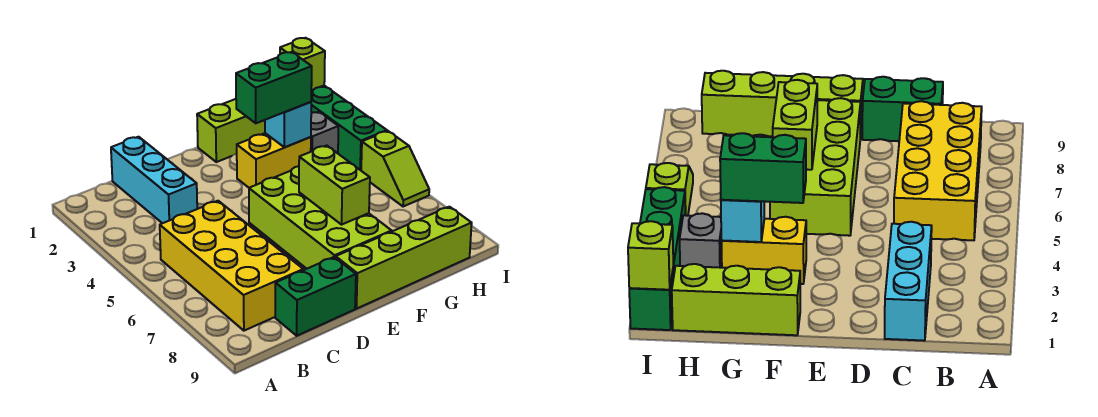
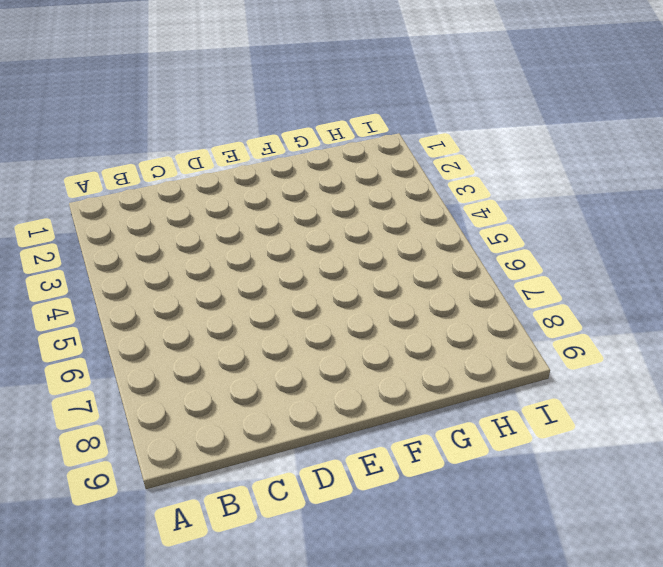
none -> yellow 2x4 brick [160,201,303,331]
none -> cyan 1x3 brick [111,137,197,223]
none -> green 1x2 brick [275,257,356,336]

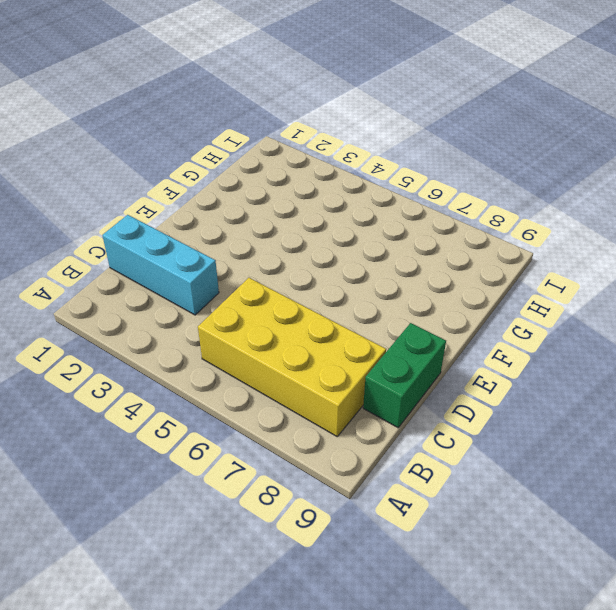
none -> lime 2x4 brick [249,166,392,269]
none -> lime 1x4 brick [336,207,472,309]
none -> lime 1x3 brick [197,99,265,162]

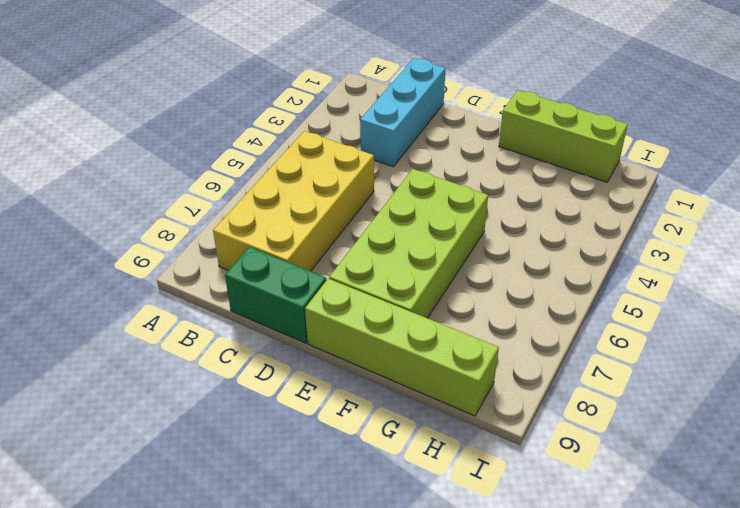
none -> yellow 1x2 brick [237,133,311,188]
none -> grey 1x1 brick [311,112,339,153]
none -> green 1x4 brick [311,86,387,170]

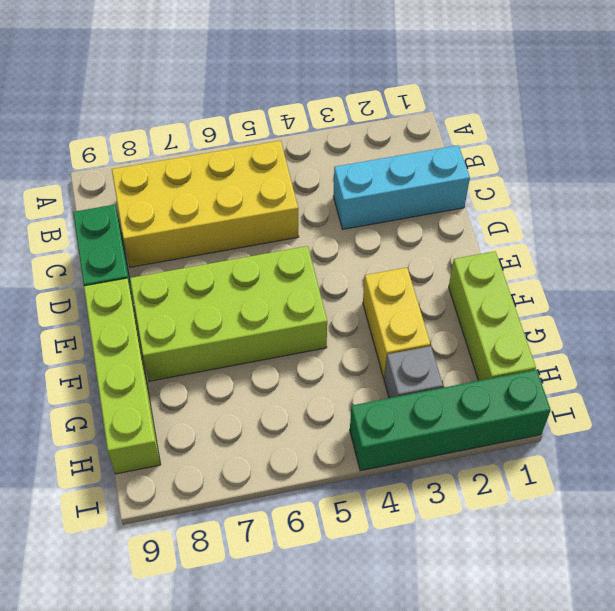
none -> lime 1x2 slope [361,131,429,207]
none -> lime 1x2 brick [299,145,370,225]
none -> cyan 1x1 brick [265,102,311,147]

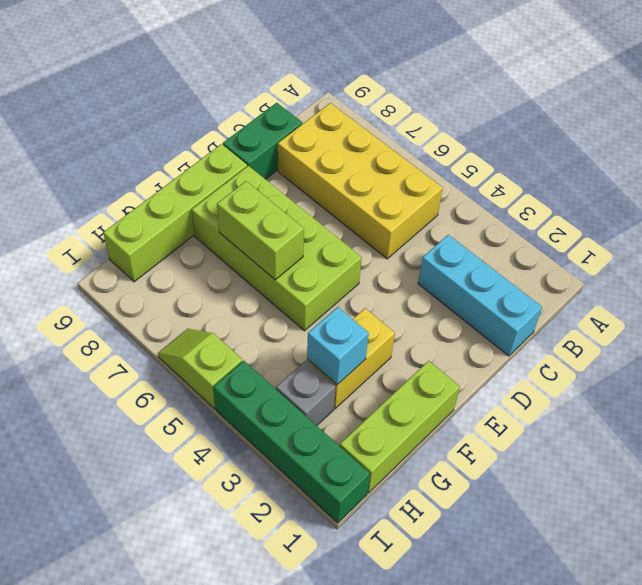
none -> lime 1x1 brick [280,38,325,90]
none -> green 1x2 brick [236,52,312,123]

